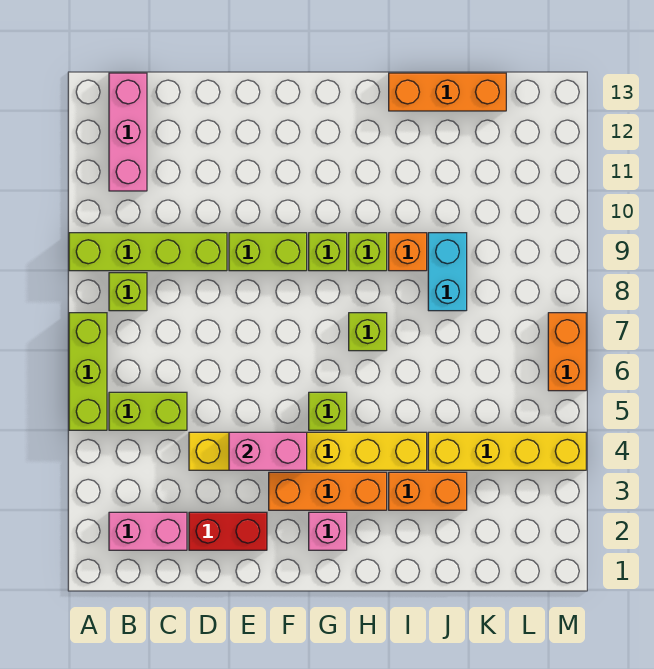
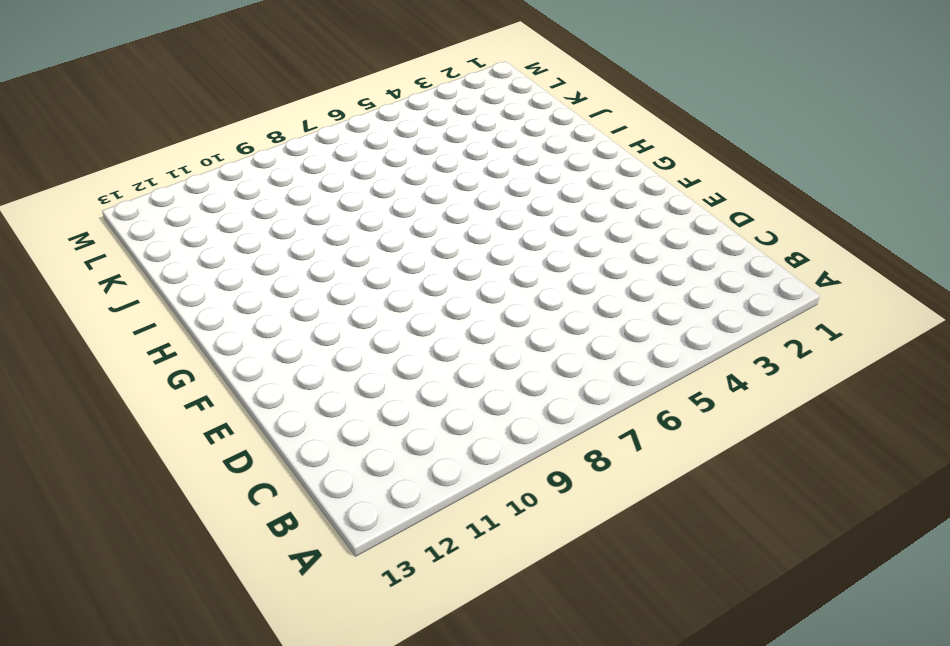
none -> lime 1x3 brick [69,313,107,430]
none -> lime 1x4 brick [69,233,227,271]
none -> pink 1x2 brick [109,512,187,550]

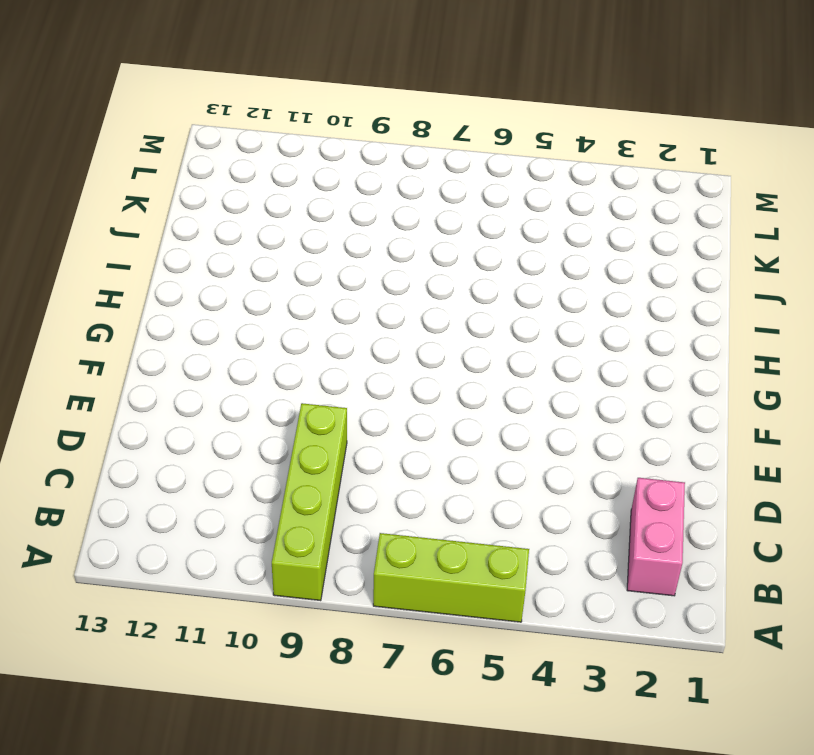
none -> lime 1x2 brick [109,392,187,430]
none -> lime 1x1 brick [109,273,147,311]
none -> pink 1x3 brick [109,73,147,191]

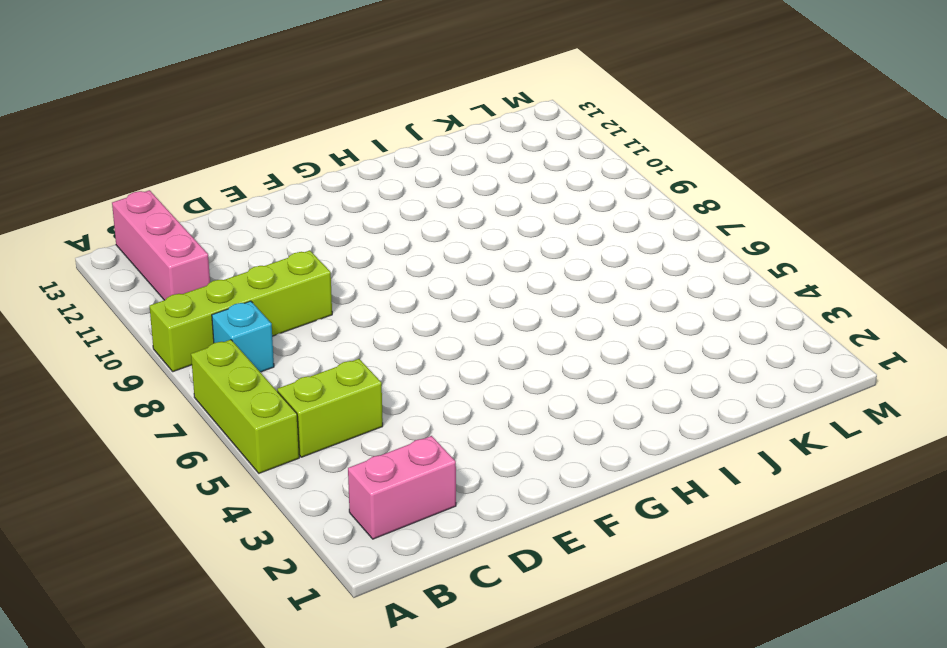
cyan 1x1 brick [212,301,274,372] -> lime 1x1 brick [109,273,147,311]
none -> red 1x2 brick [189,512,267,550]
none -> yellow 1x6 brick [189,432,427,470]
none -> lime 1x2 brick [229,233,307,271]

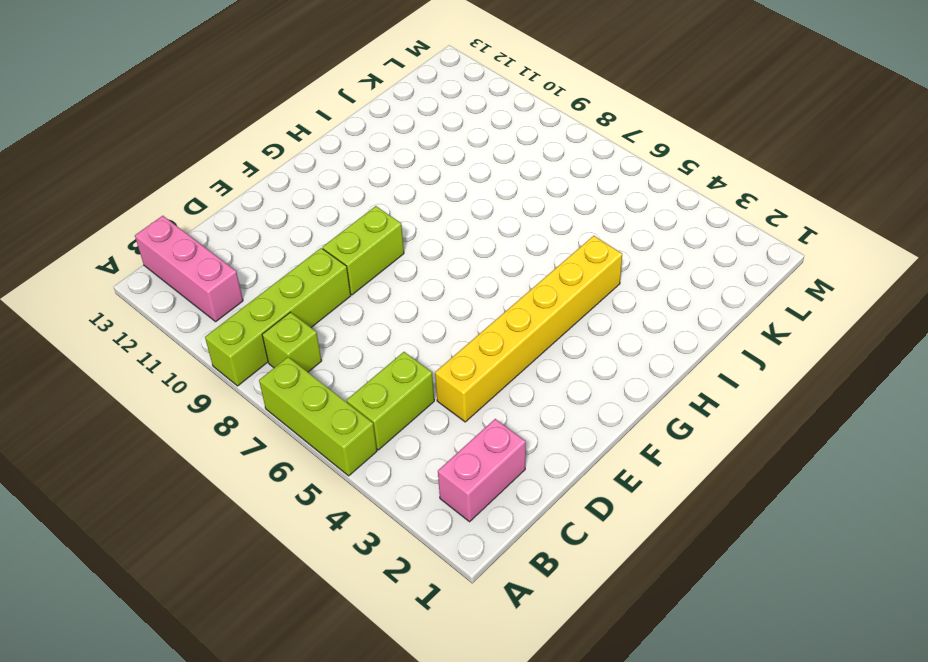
none -> red 1x2 brick [189,512,267,550]
none -> orange 1x3 brick [269,472,387,510]
none -> pink 1x1 brick [309,512,347,550]

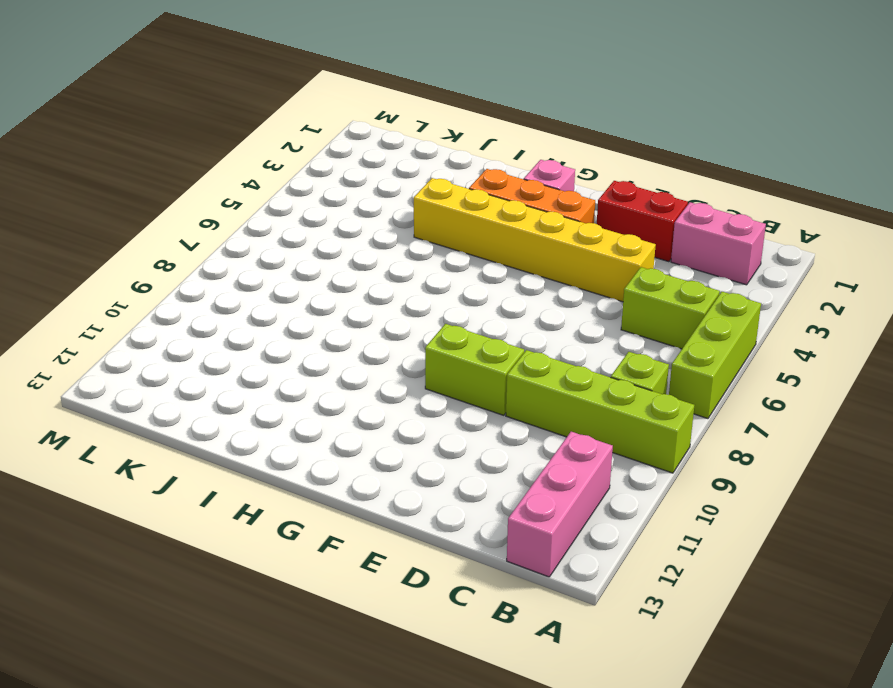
none -> lime 1x1 brick [309,392,347,430]
none -> lime 1x1 brick [309,233,347,271]
none -> lime 1x1 brick [349,313,387,351]

